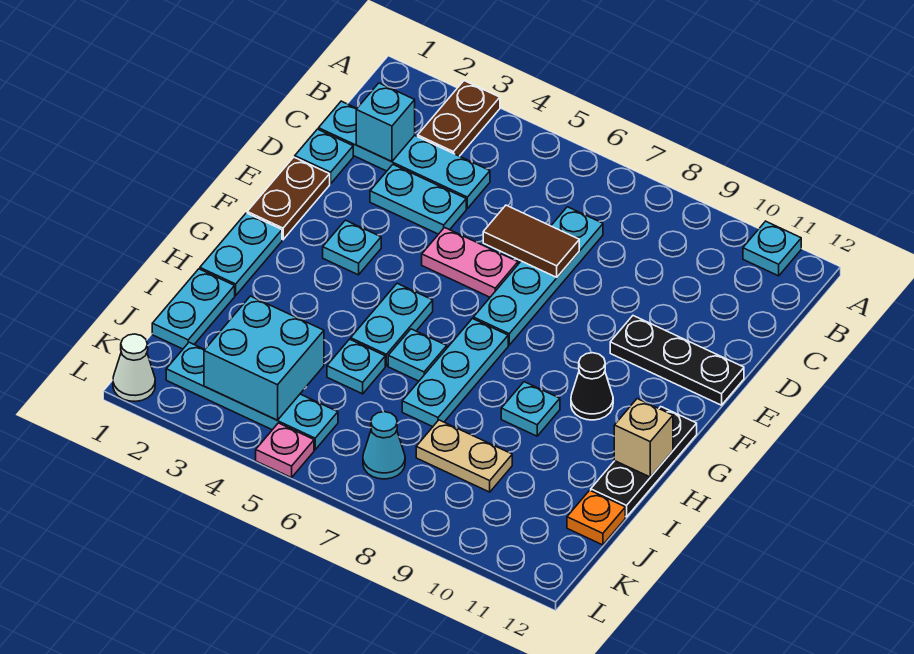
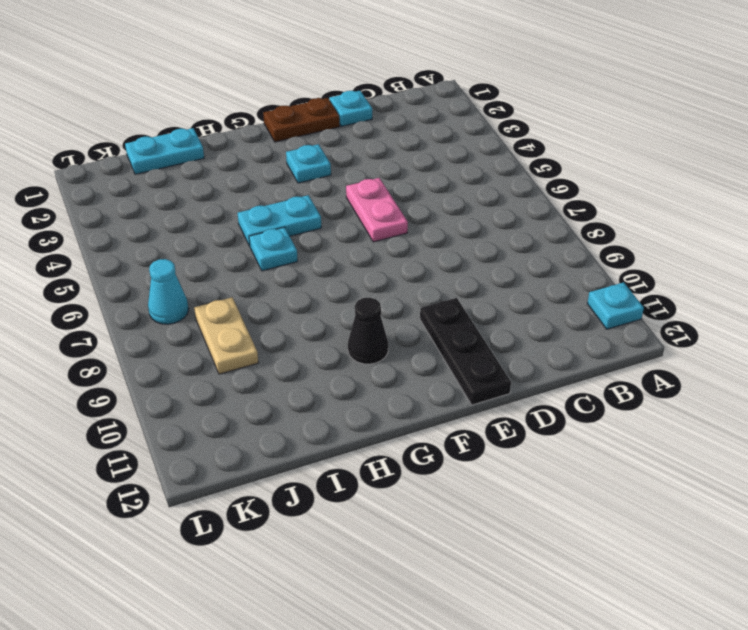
none -> brown 1x2 plate [418,81,500,156]
none -> cyan 1x4 plate [319,101,490,208]
none -> cyan 1x4 plate [473,207,603,345]

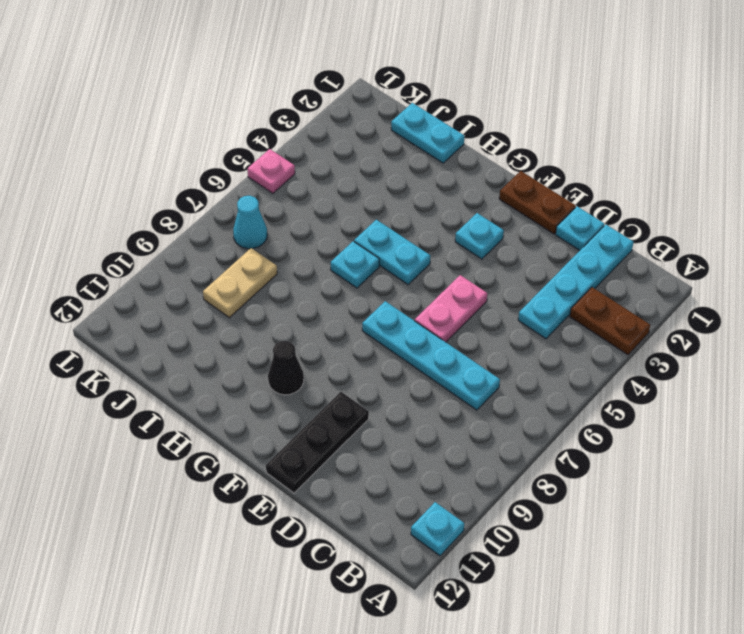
none -> cyan 1x2 plate [370,165,466,234]
none -> cyan 1x2 plate [200,213,282,295]
none -> cyan 1x3 plate [402,319,508,427]

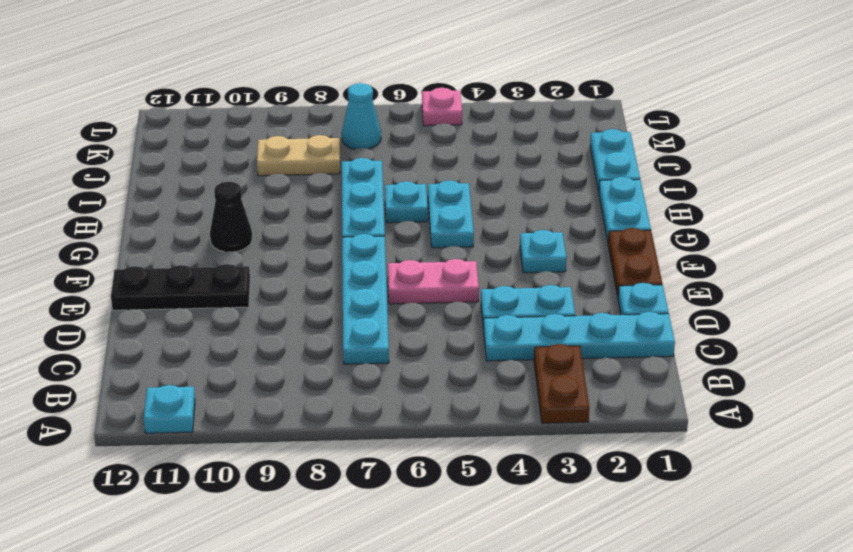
none -> black 1x3 plate [591,407,697,517]
none -> cyan 1x1 plate [501,382,560,436]
none -> cyan 1x1 plate [327,339,385,394]

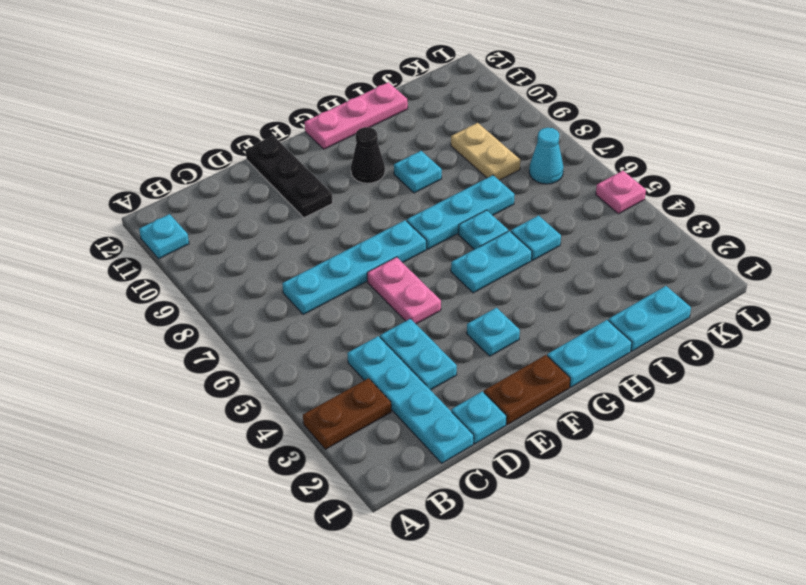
pink 1x3 plate [305,82,408,149] -> black 1x3 plate [591,407,697,517]
none -> orange 1x1 plate [567,490,625,545]
none -> cyan 1x4 plate [166,342,338,450]
none -> white 1x1 cone [113,334,155,401]

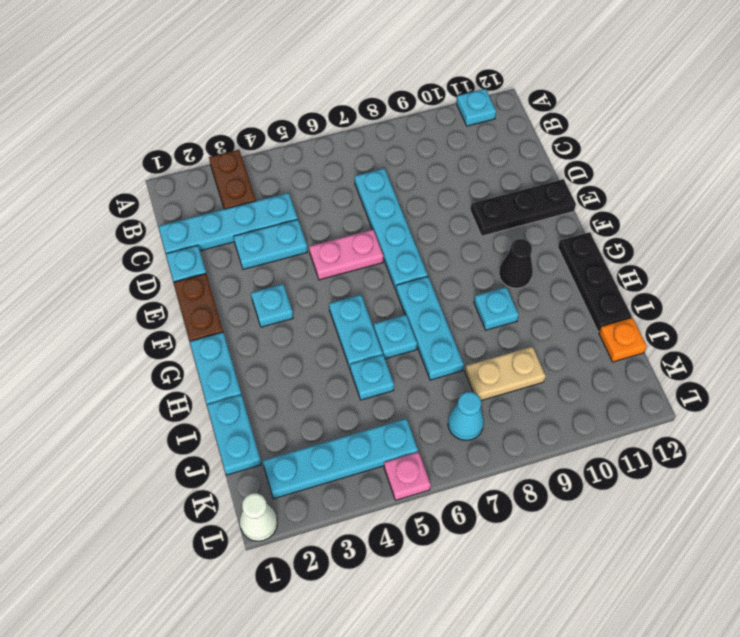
none -> cyan 1x1 brick [356,83,415,162]
none -> brown 1x2 tile [483,205,579,277]
none -> tan 1x1 brick [614,399,673,477]

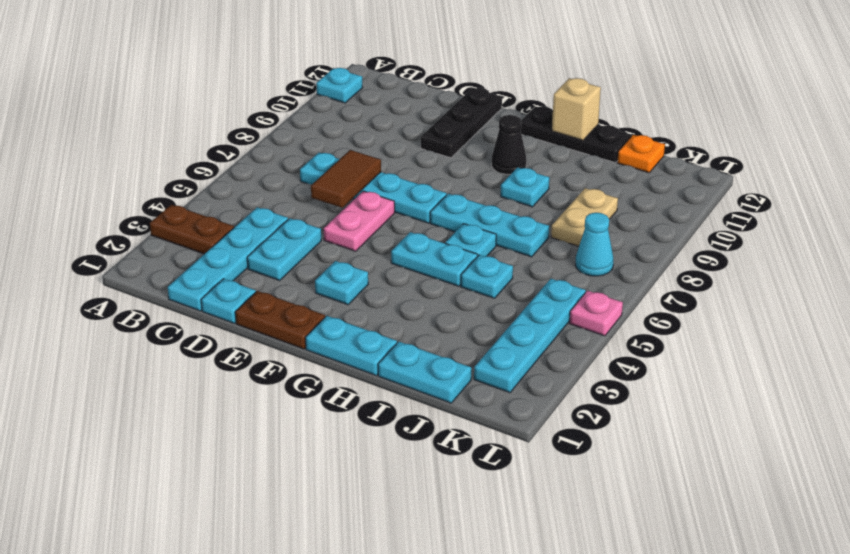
none -> white 1x1 cone [113,334,155,401]
none -> cyan 1x1 brick [356,83,415,162]
none -> cyan 2x2 brick [204,296,324,420]

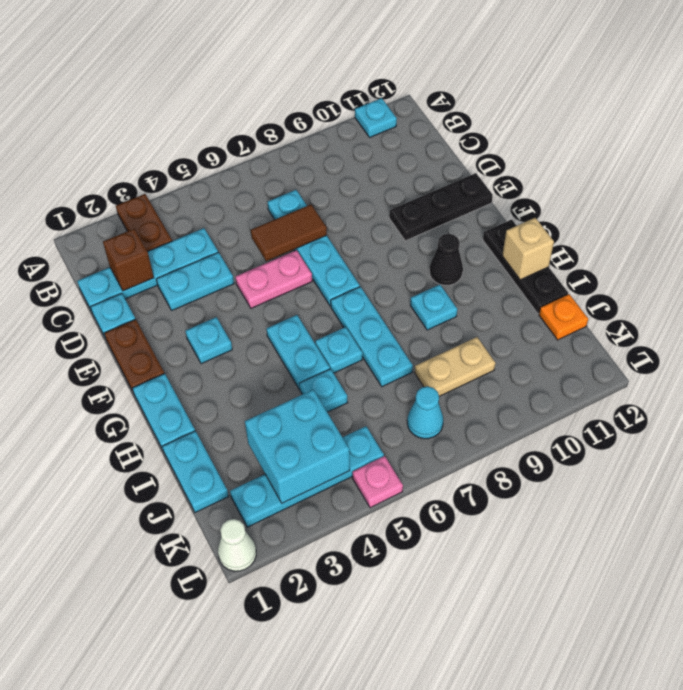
brown 1x1 brick [103,229,154,291] -> cyan 1x1 brick [356,83,415,162]

